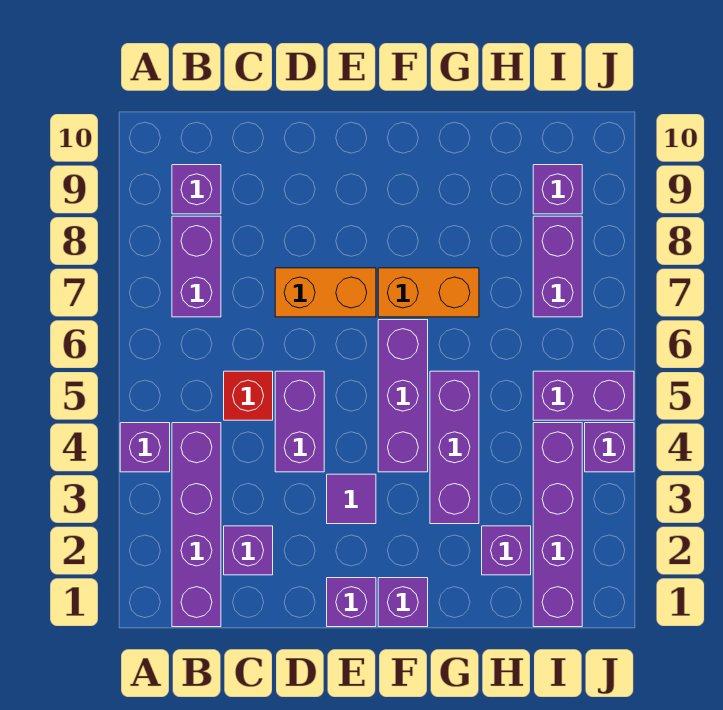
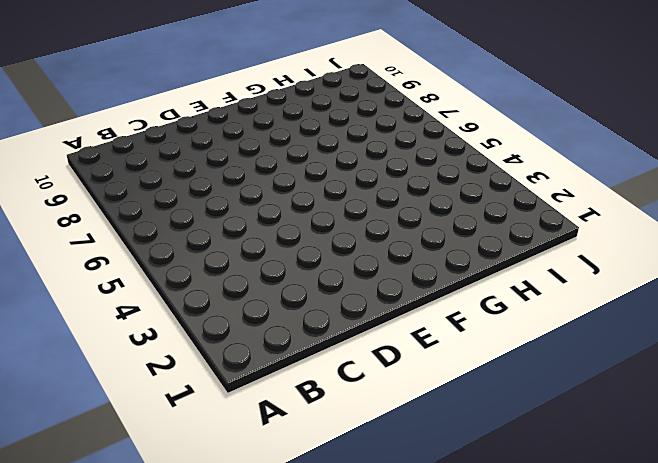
none -> purple 1x1 brick [120,423,170,472]
none -> purple 1x4 brick [172,423,221,627]
none -> purple 1x2 brick [172,216,221,317]

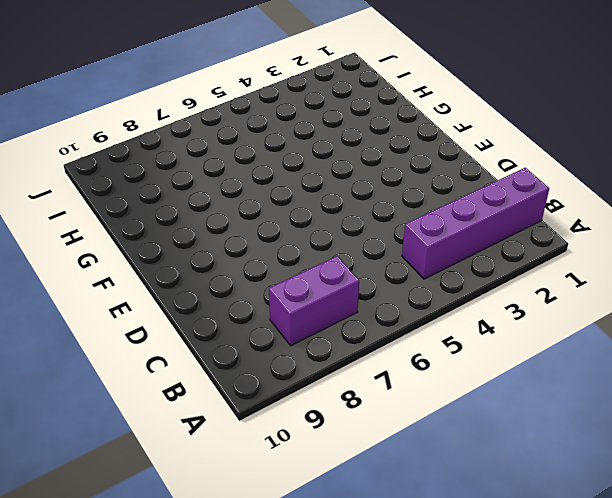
none -> purple 1x1 brick [120,423,170,472]
none -> purple 1x1 brick [172,165,221,214]
none -> purple 1x1 brick [224,526,273,575]

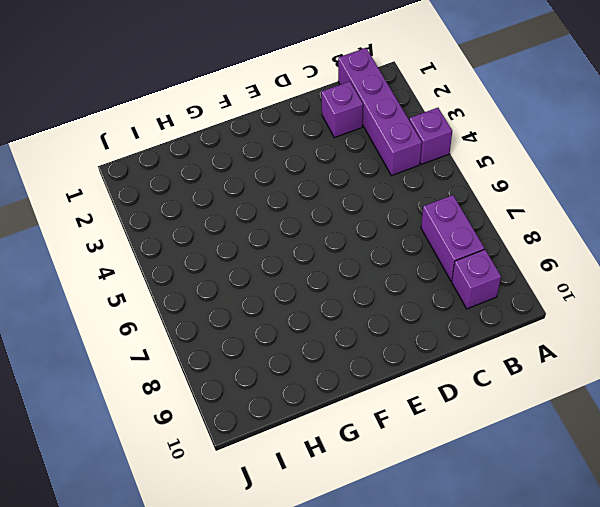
none -> red 1x1 brick [224,371,273,420]
none -> purple 1x2 brick [275,371,324,472]
none -> orange 1x2 brick [275,268,376,317]

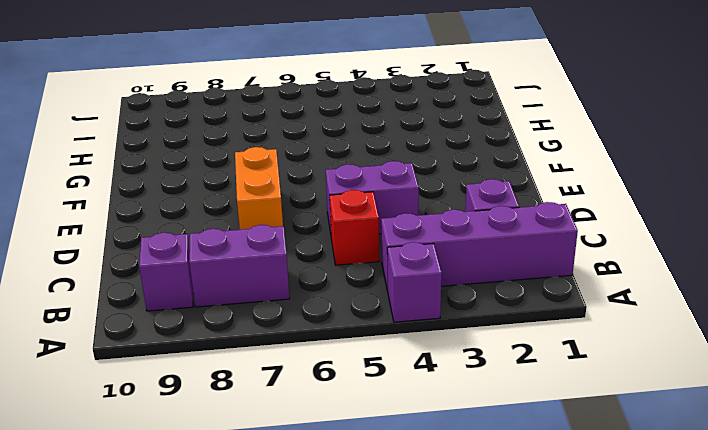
none -> purple 1x1 brick [327,578,376,627]
none -> purple 1x1 tile [327,474,376,524]
none -> purple 1x1 brick [378,578,428,627]

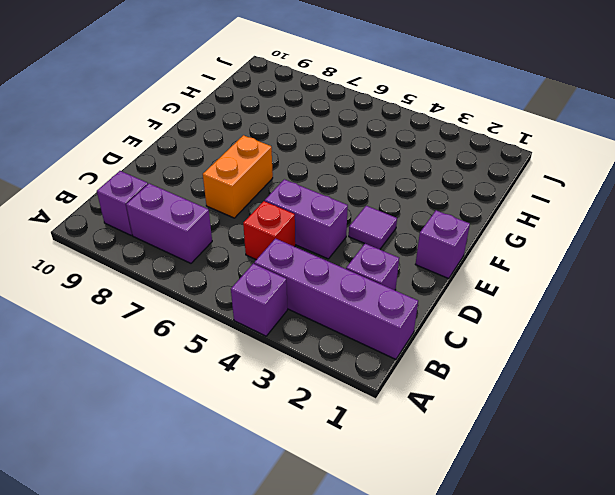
none -> purple 1x1 brick [378,578,428,627]
none -> purple 1x3 brick [378,320,428,472]
none -> orange 1x2 brick [378,268,479,317]

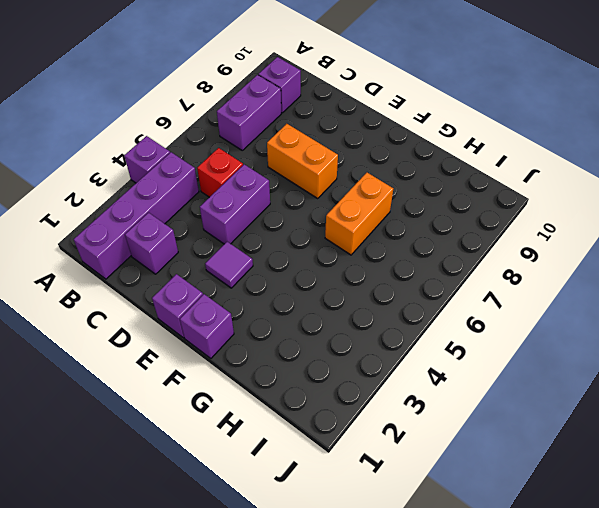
orange 1x2 brick [325,173,393,255] -> orange 1x2 brick turned to [378,268,479,317]
none -> purple 1x3 brick [378,320,428,472]
none -> purple 1x3 brick [430,371,479,524]
none -> purple 1x1 brick [482,526,531,575]

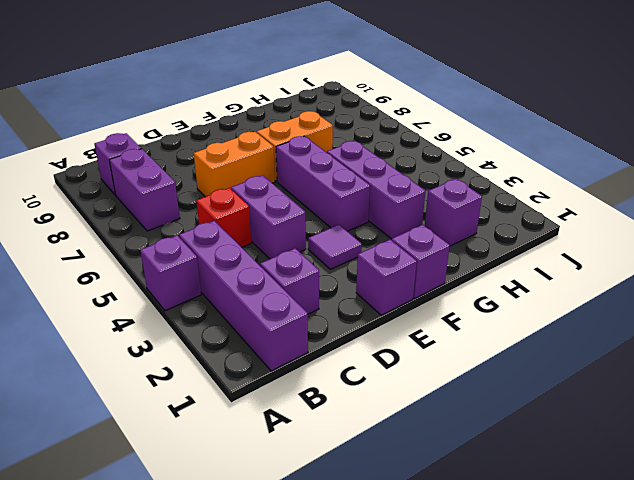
none -> purple 1x4 brick [533,423,582,627]
none -> purple 1x2 brick [533,371,634,420]
none -> purple 1x2 brick [533,216,582,317]

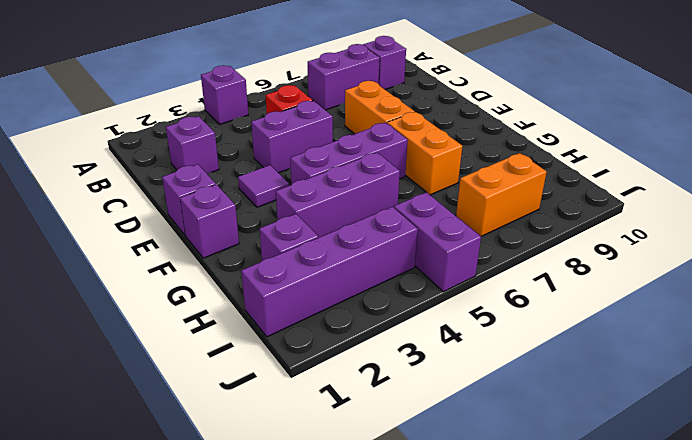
orange 1x2 brick [456,153,547,236] -> purple 1x2 brick [533,216,582,317]
none -> purple 1x4 brick [172,423,221,627]
none -> purple 1x1 brick [533,165,582,214]
none -> purple 1x1 brick [585,423,634,472]

